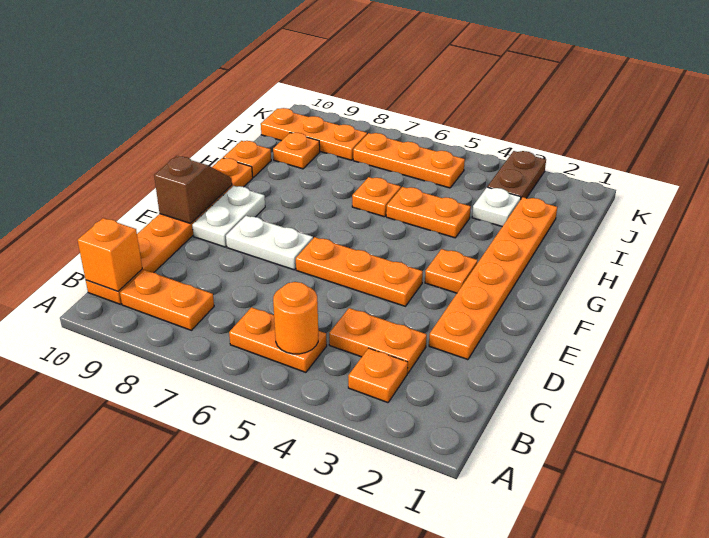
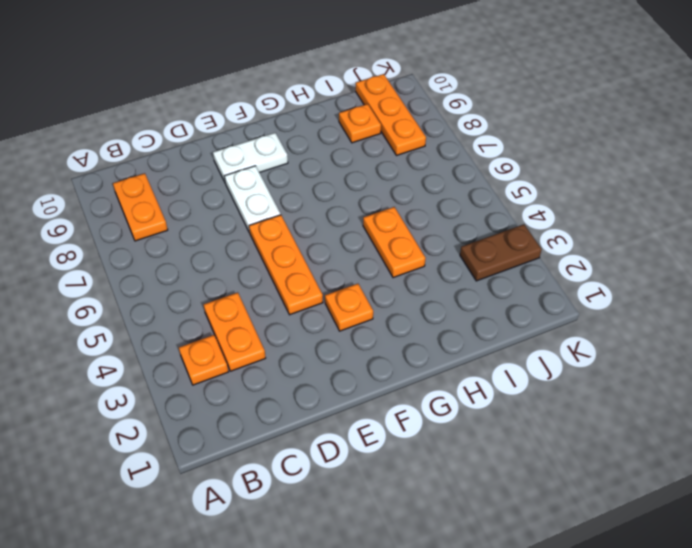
none -> orange 1x2 plate [229,307,327,372]
none -> orange 1x6 plate [86,158,253,304]
none -> orange 1x6 plate [429,197,557,360]

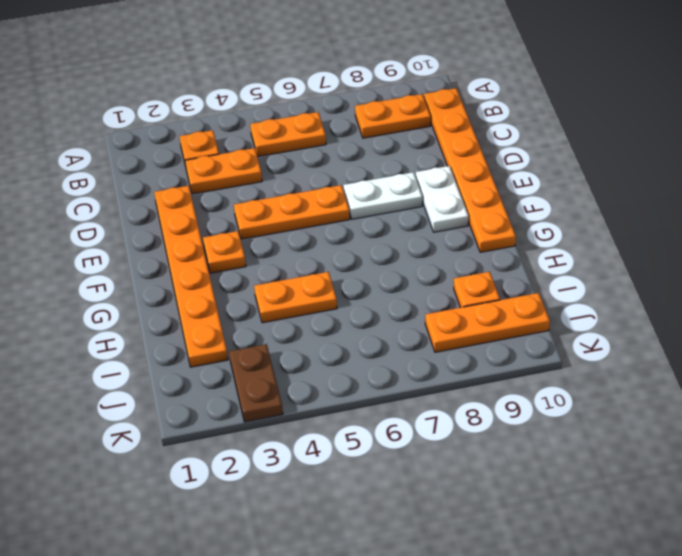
none -> orange 1x1 plate [352,177,401,217]
none -> orange 1x1 plate [223,141,271,178]
none -> white 1x1 plate [472,187,521,227]

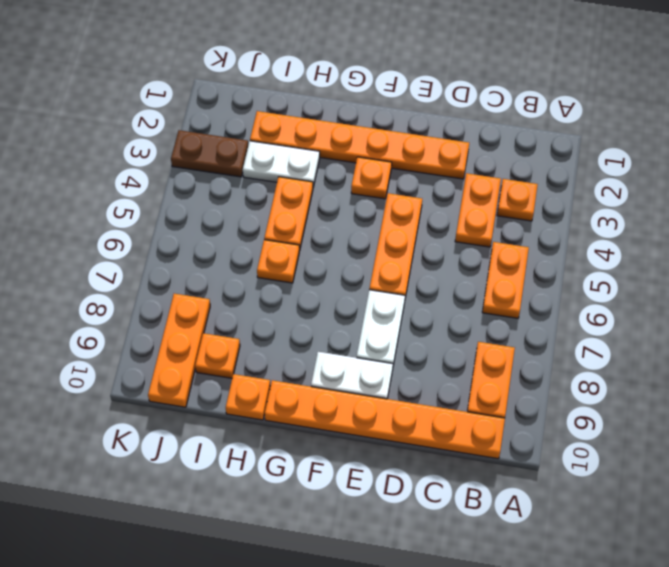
white 1x2 plate [243,141,320,187] -> white 1x1 plate [472,187,521,227]
none -> orange 1x3 plate [353,133,465,188]
none -> orange 1x1 round brick [273,282,318,354]
none -> orange 1x1 brick [78,218,142,291]

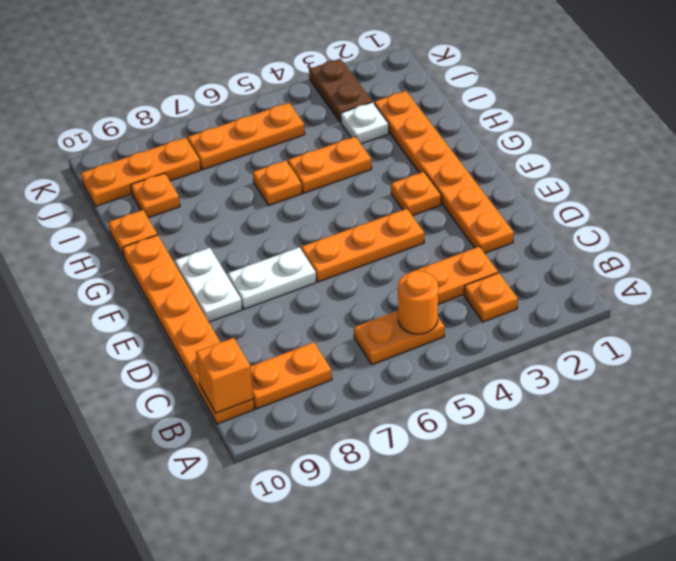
none -> brown 1x2 slope [154,156,232,223]

